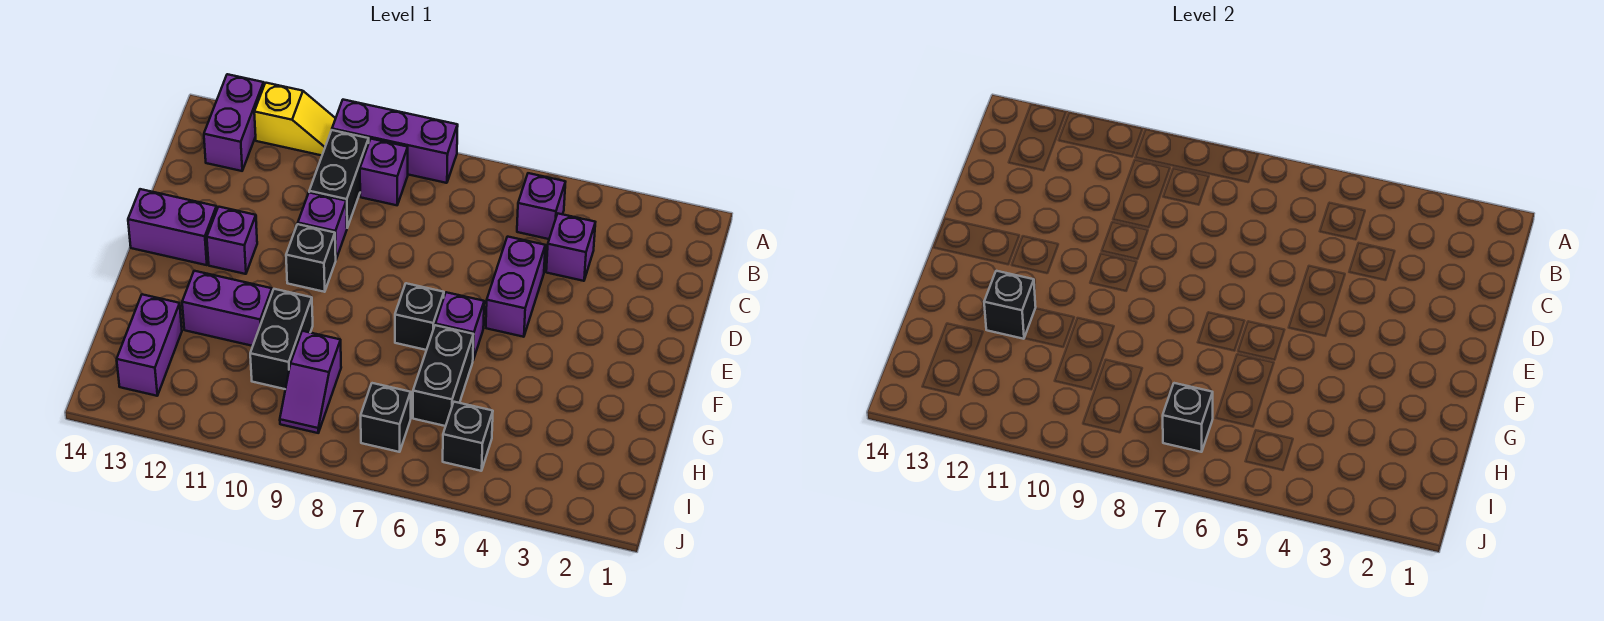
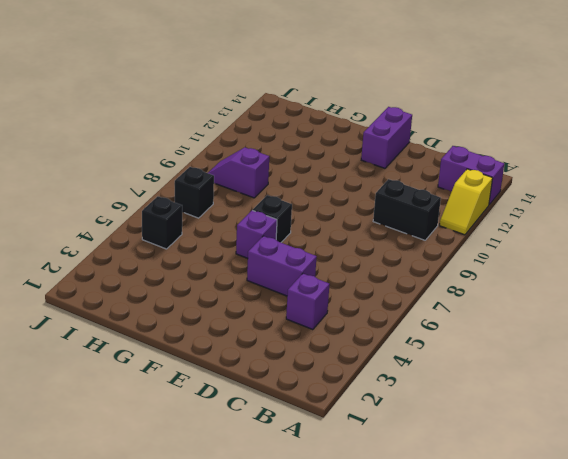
none -> purple 1x3 brick [332,100,458,183]
none -> purple 1x1 brick [517,173,565,239]
none -> purple 1x1 brick [360,139,408,205]

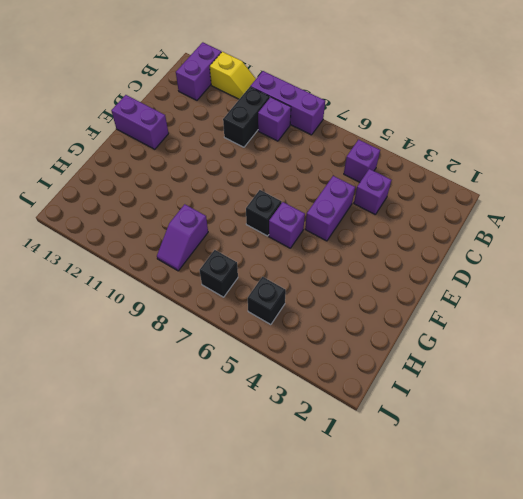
none -> purple 1x1 brick [298,193,347,259]
none -> black 1x1 brick [286,224,336,292]
none -> purple 1x1 brick [207,207,257,274]

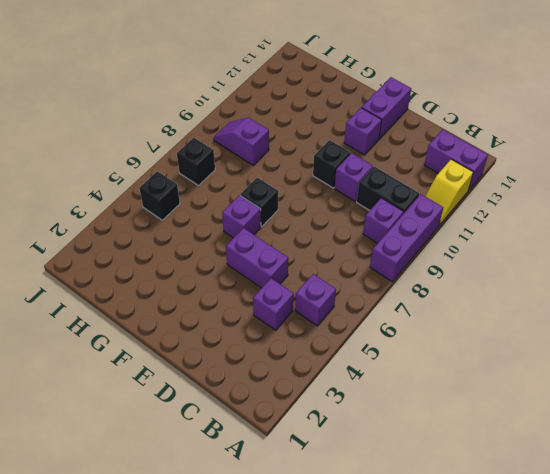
none -> black 1x2 brick [413,325,473,426]
none -> black 1x2 brick [250,289,313,389]
none -> purple 1x2 brick [182,271,272,346]

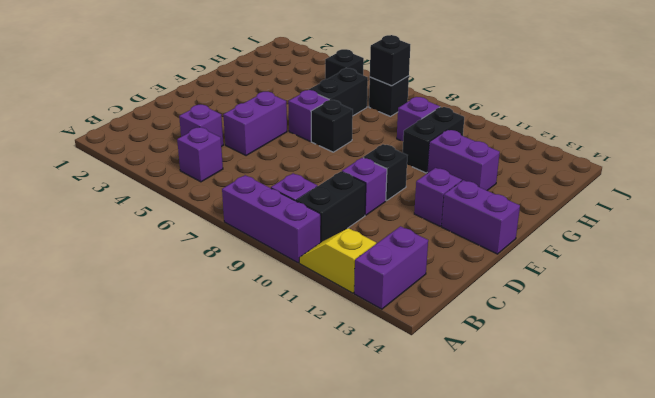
none -> purple 1x2 brick [117,294,182,396]
none -> black 1x1 brick [984,271,1036,339]

